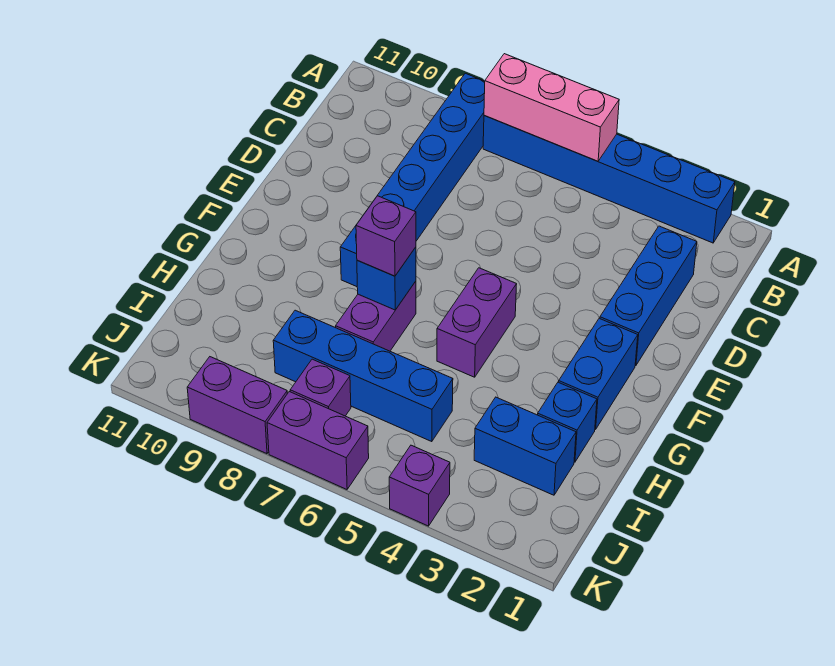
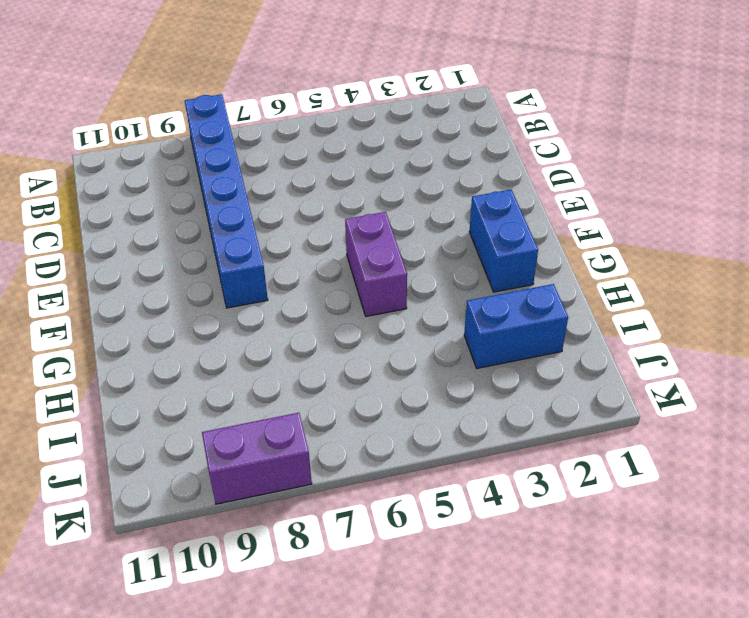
none -> blue 1x6 brick [483,116,735,243]
none -> blue 1x3 brick [600,226,697,366]
none -> purple 1x2 brick [336,281,416,351]

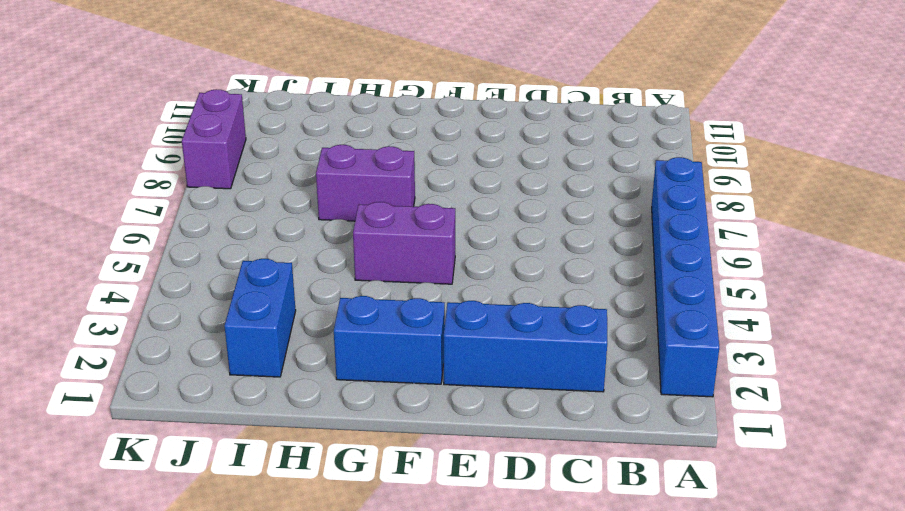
none -> blue 1x6 brick [340,73,485,287]
none -> blue 1x1 brick [538,382,597,462]
none -> blue 1x4 brick [273,310,453,442]

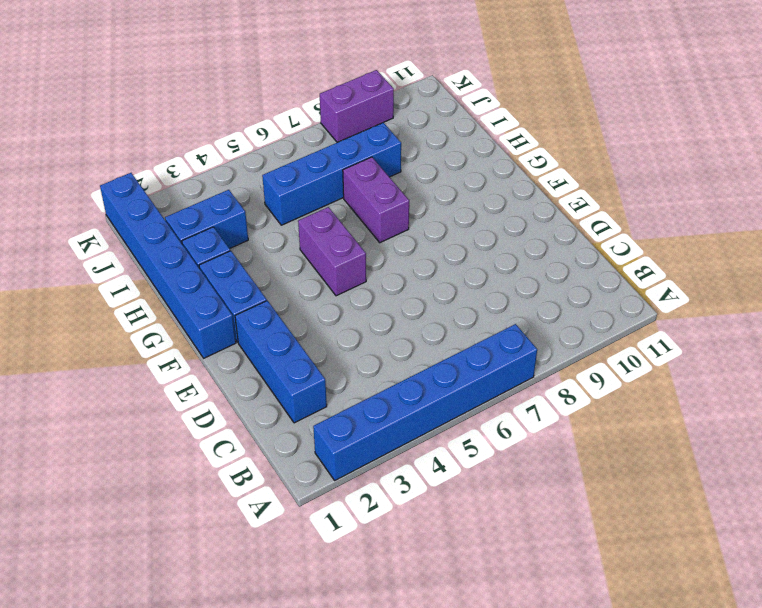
blue 1x6 brick [100,173,236,358] -> blue 1x6 brick moved to [340,73,485,287]
none -> purple 1x1 brick [290,359,351,416]
none -> purple 1x1 brick [389,445,450,526]
none -> purple 1x2 brick [267,392,369,489]

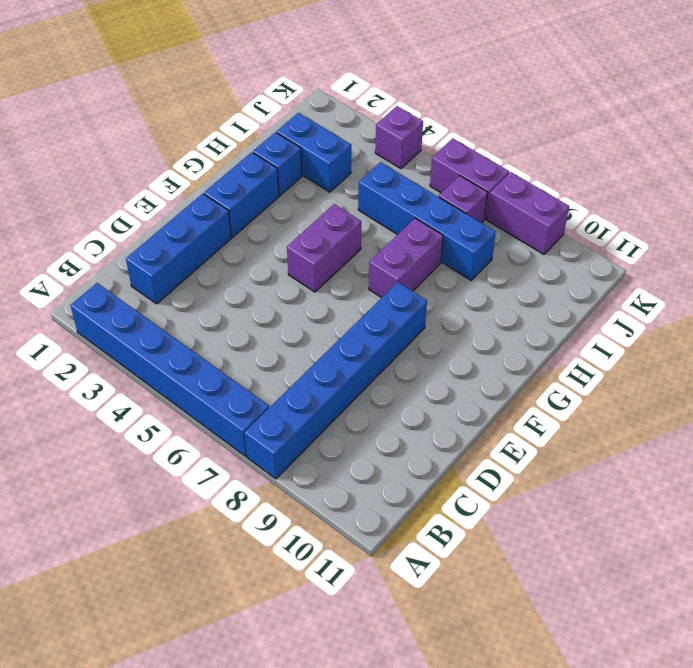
none -> pink 1x3 brick [484,54,619,161]
none -> blue 1x1 brick [357,247,416,310]
none -> purple 1x1 brick [356,196,416,276]

